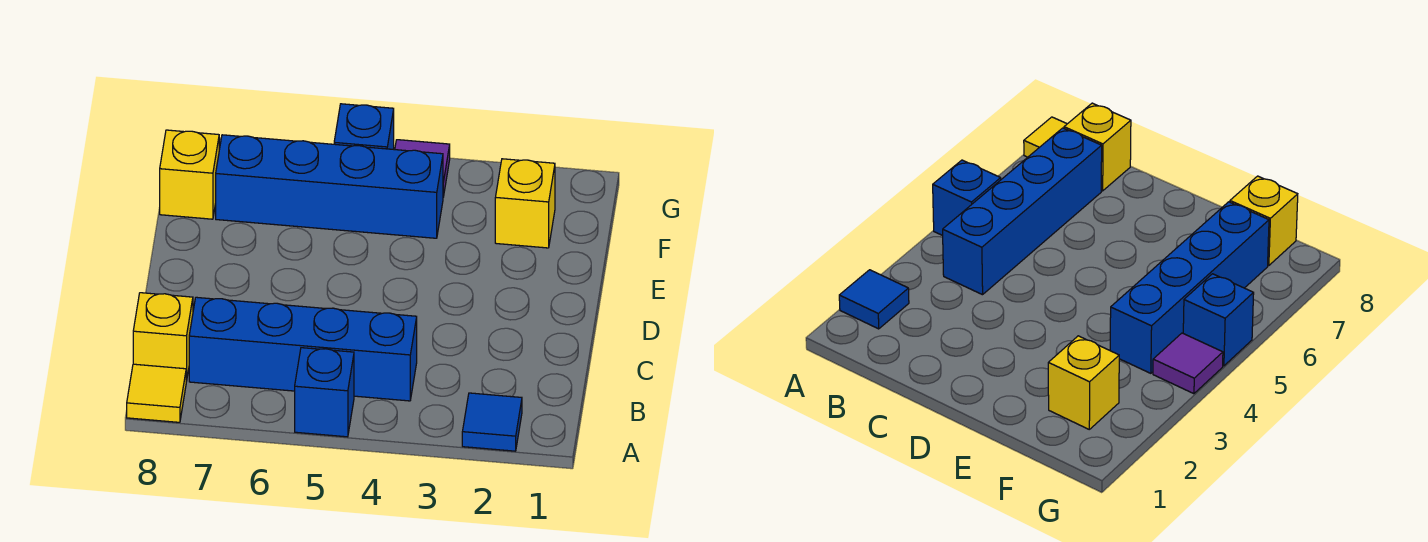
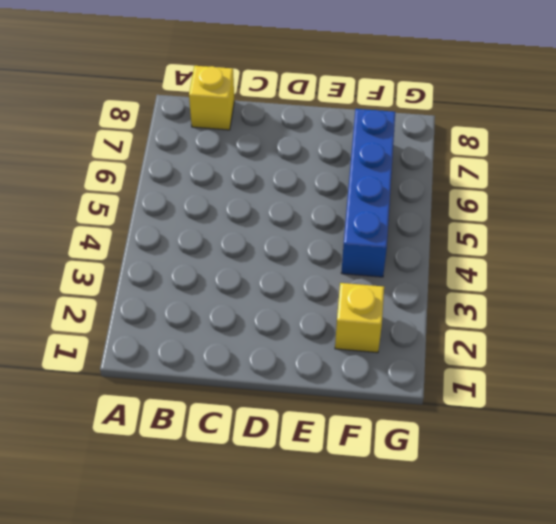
none -> blue 1x1 tile [462,393,522,451]
none -> blue 1x1 brick [295,348,354,437]

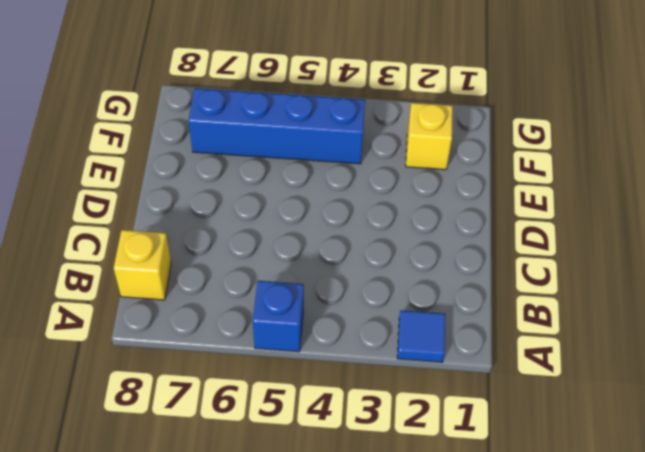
none -> yellow 1x1 tile [127,364,186,422]
none -> blue 1x4 brick [189,297,417,401]

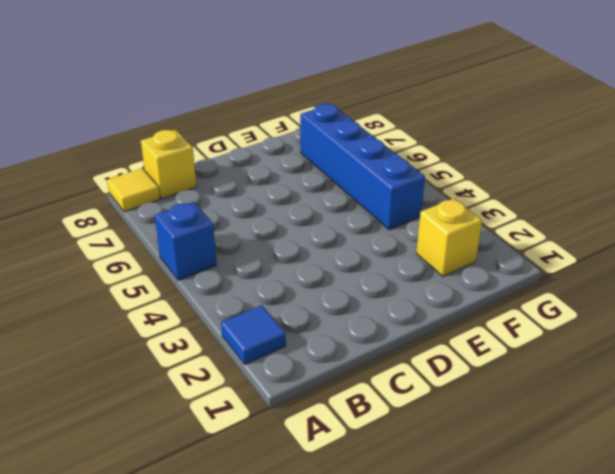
none -> blue 1x4 brick [189,297,417,401]
none -> yellow 1x1 brick [160,130,219,219]

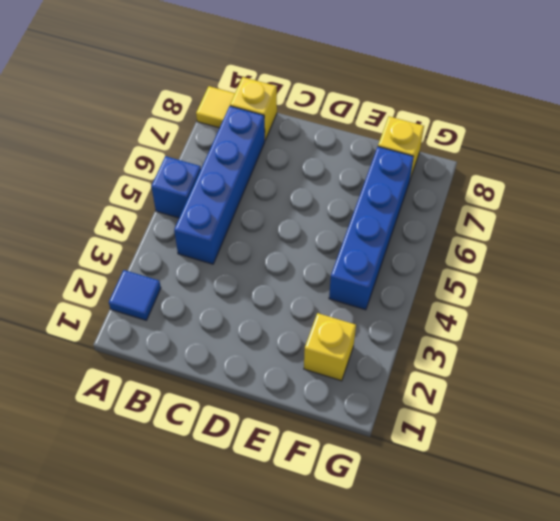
none -> purple 1x1 tile [395,140,450,197]
none -> blue 1x1 brick [334,104,394,149]

